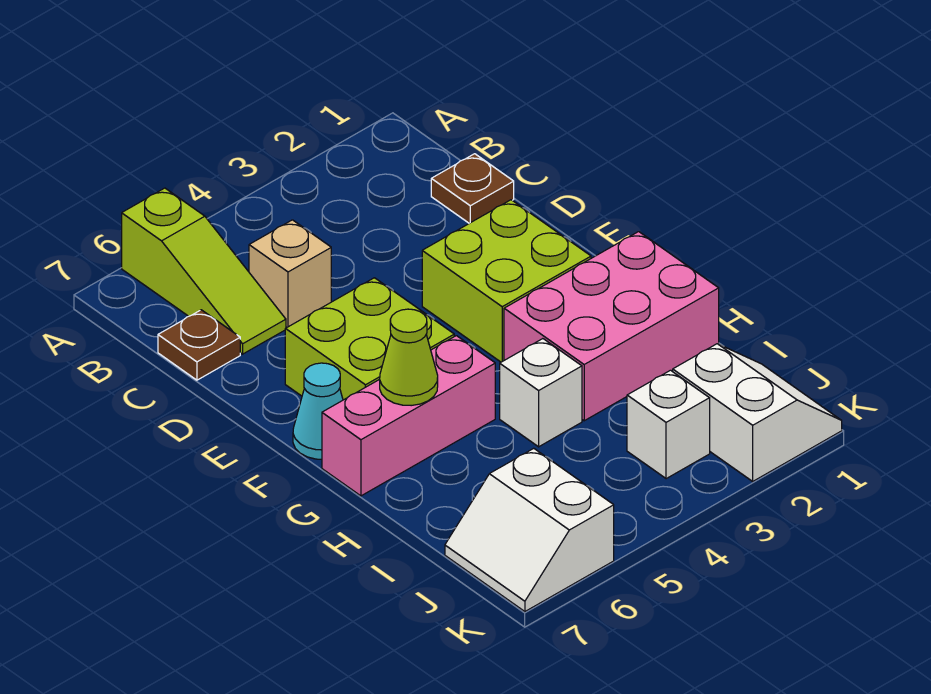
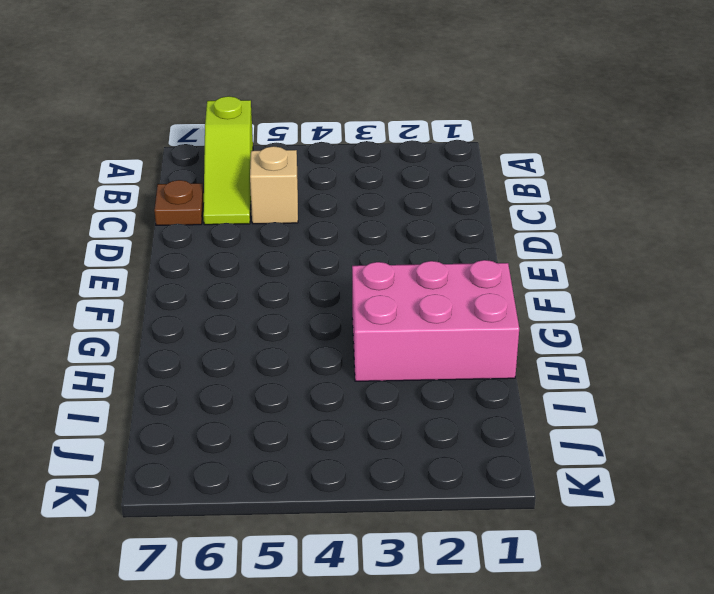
none -> brown 1x1 plate [431,154,514,223]
none -> lime 2x2 brick [422,200,591,362]
none -> lime 2x2 brick [285,278,454,400]

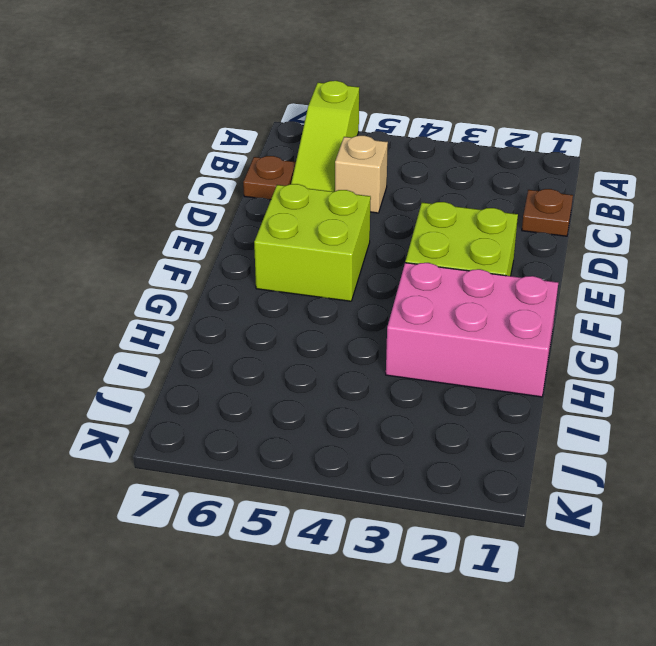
none -> cyan 1x1 cone [293,363,343,459]
none -> pink 1x3 brick [322,336,495,496]
none -> white 1x1 brick [500,339,582,447]

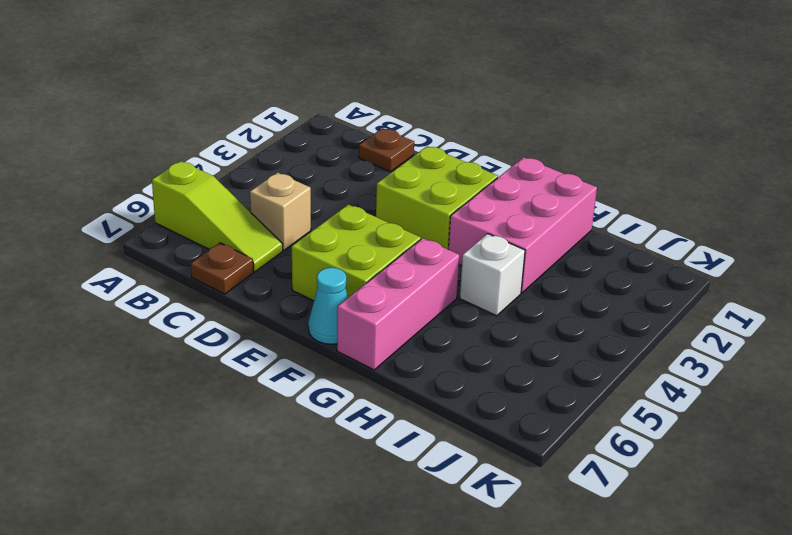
none -> white 2x2 slope [673,344,842,481]
none -> white 1x1 brick [627,370,710,479]
none -> white 2x2 slope [445,448,614,612]

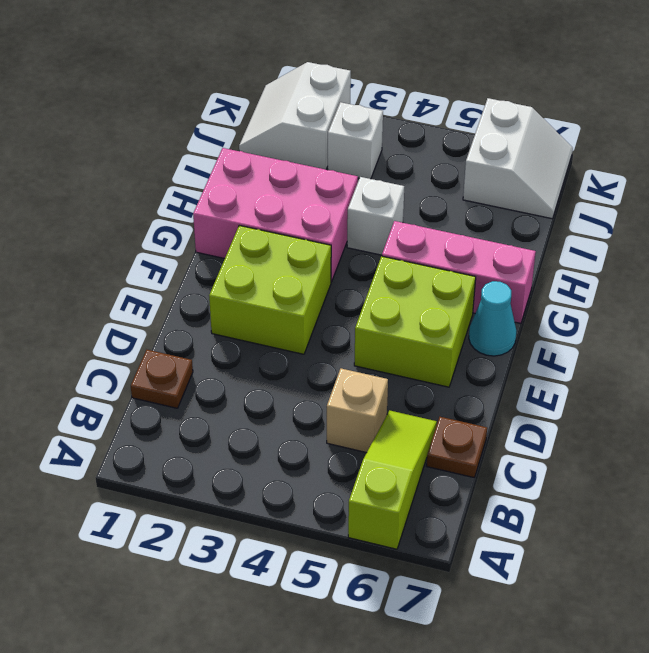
none -> lime 1x1 cone [380,309,438,406]

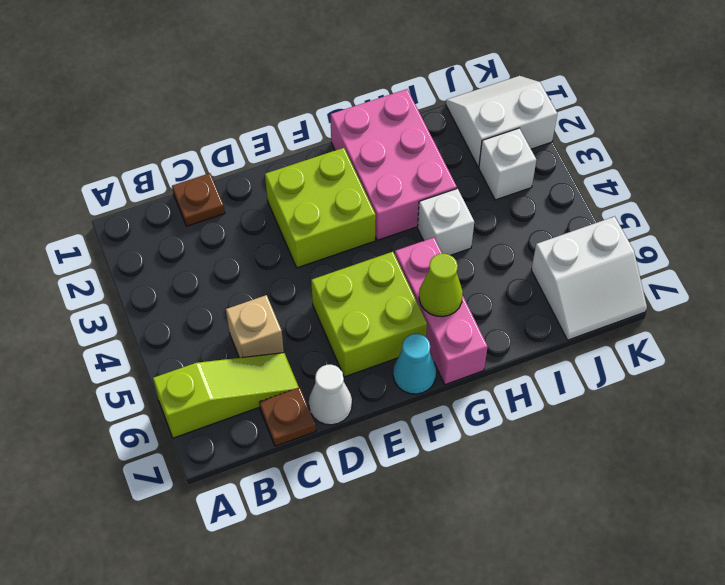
white 1x1 cone [309,364,352,425] -> none

